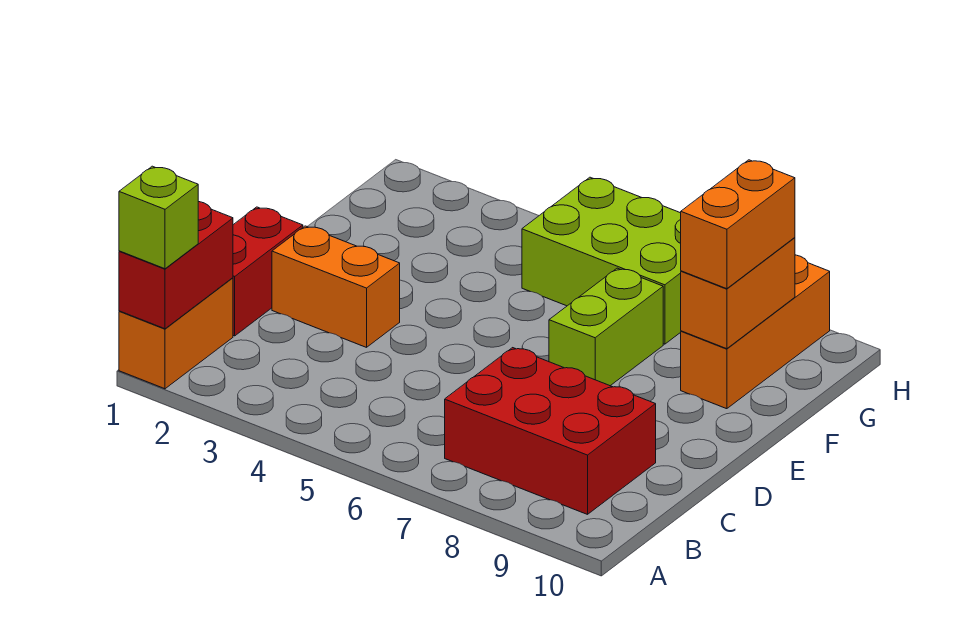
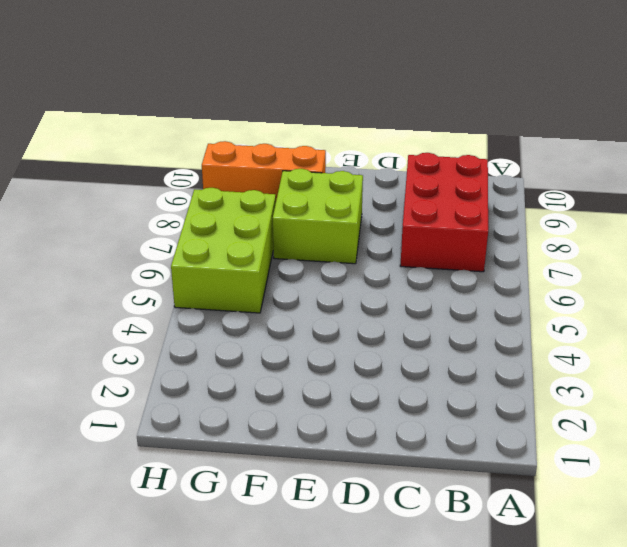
lime 2x2 brick [273,169,363,264] -> lime 1x2 brick [549,268,663,386]
none -> orange 1x2 brick [119,278,233,389]
none -> red 1x2 brick [233,207,303,336]

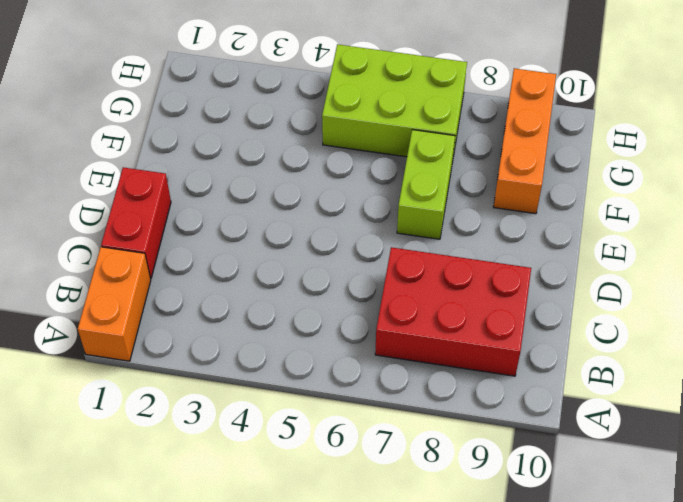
none -> orange 1x2 brick [272,226,400,347]
none -> red 1x2 brick [119,201,233,329]

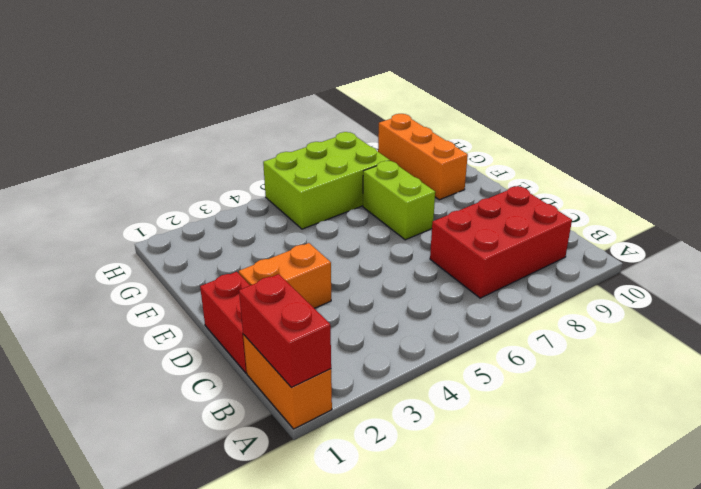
none -> orange 1x2 brick [681,238,795,349]
none -> lime 1x1 brick [119,166,198,269]

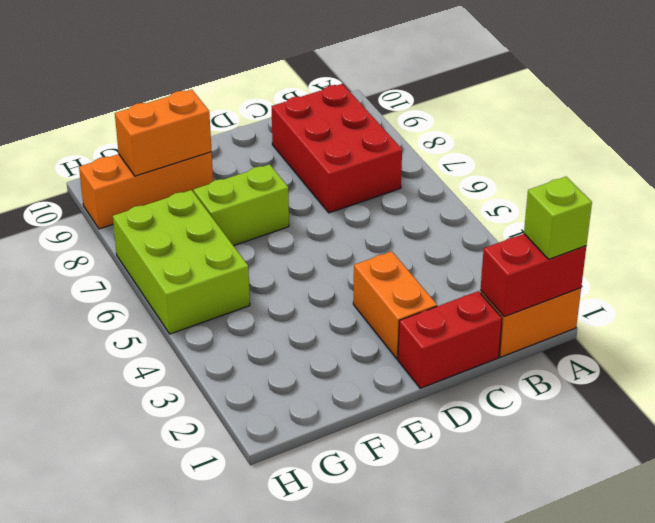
none -> orange 1x2 brick [681,160,795,289]

